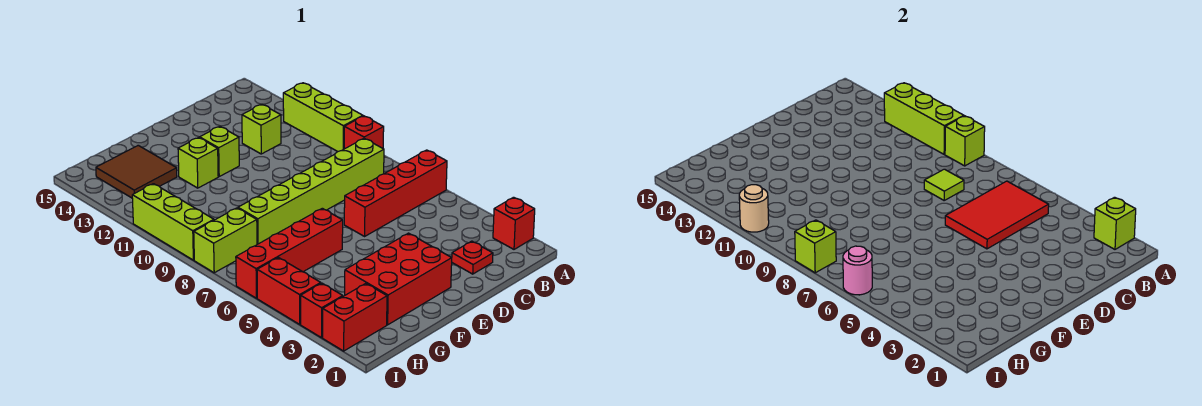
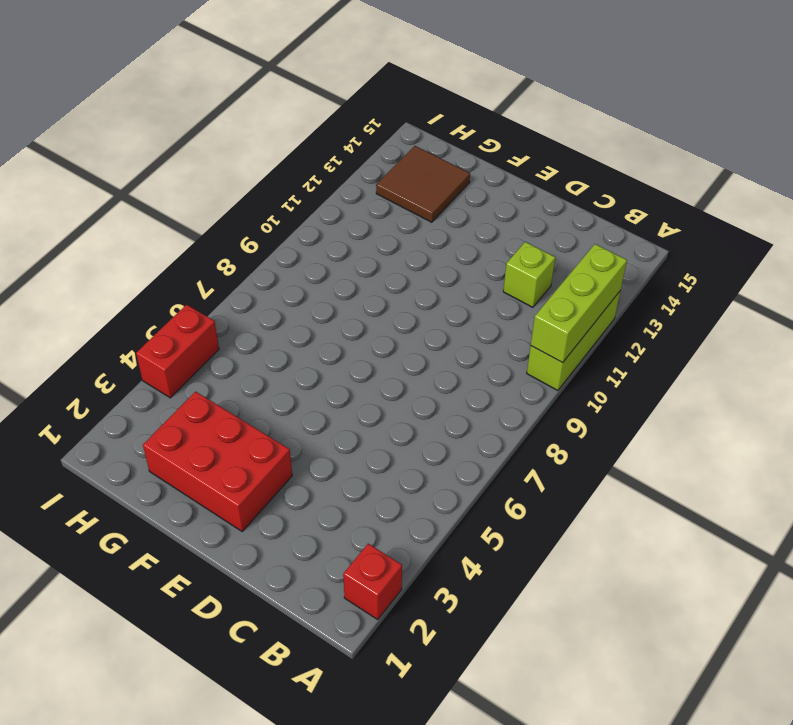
none -> red 1x4 brick [344,150,447,236]
none -> red 1x1 brick [344,116,384,149]
none -> lime 1x6 brick [238,138,384,244]

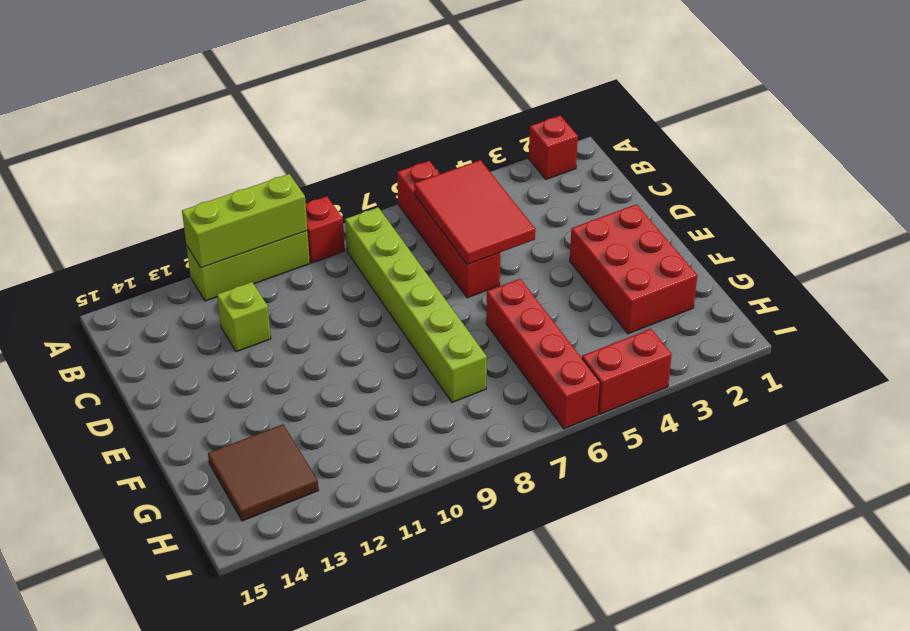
none -> red 1x1 plate [452,241,493,274]
none -> lime 1x1 brick [200,126,239,176]
none -> lime 1x1 brick [178,138,218,188]

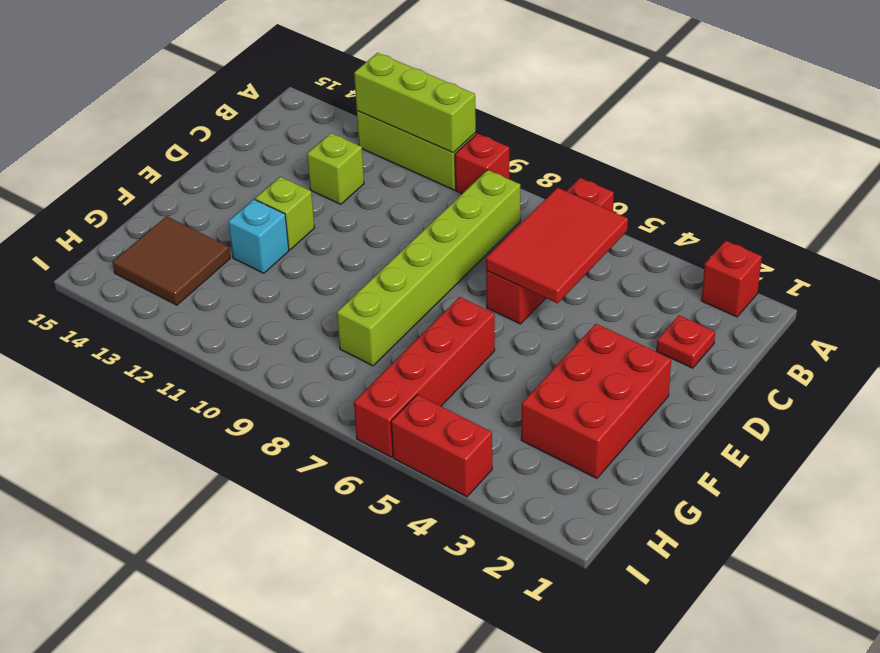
cyan 1x1 brick [228,199,289,273] -> lime 1x1 brick [178,138,218,188]
none -> red 1x2 brick [323,284,387,351]
none -> lime 1x2 brick [194,208,257,273]
none -> red 1x1 brick [301,283,343,338]

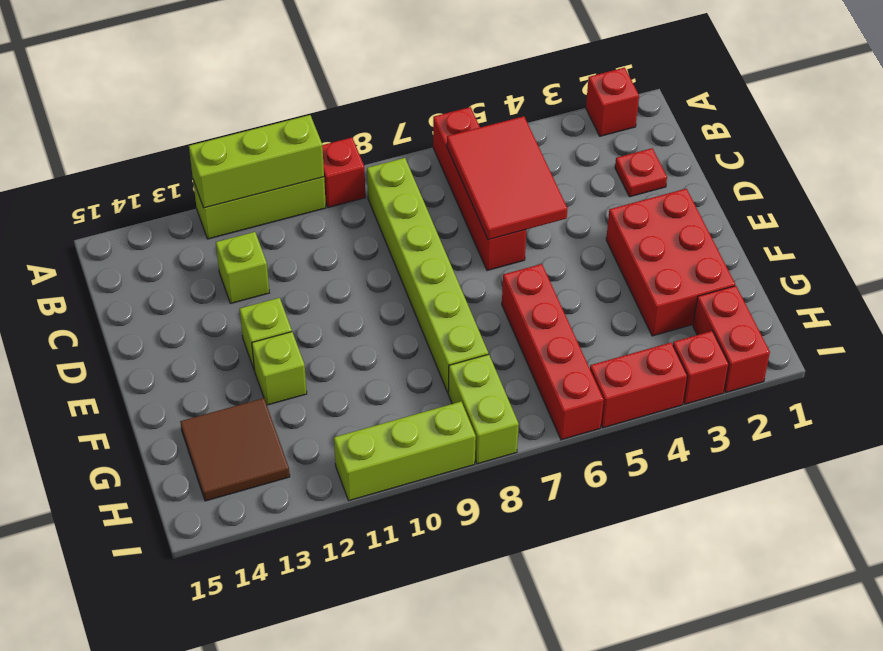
none -> lime 1x1 brick [1094,197,1136,249]
none -> lime 1x1 brick [945,116,985,166]
none -> lime 1x1 tile [924,169,964,200]

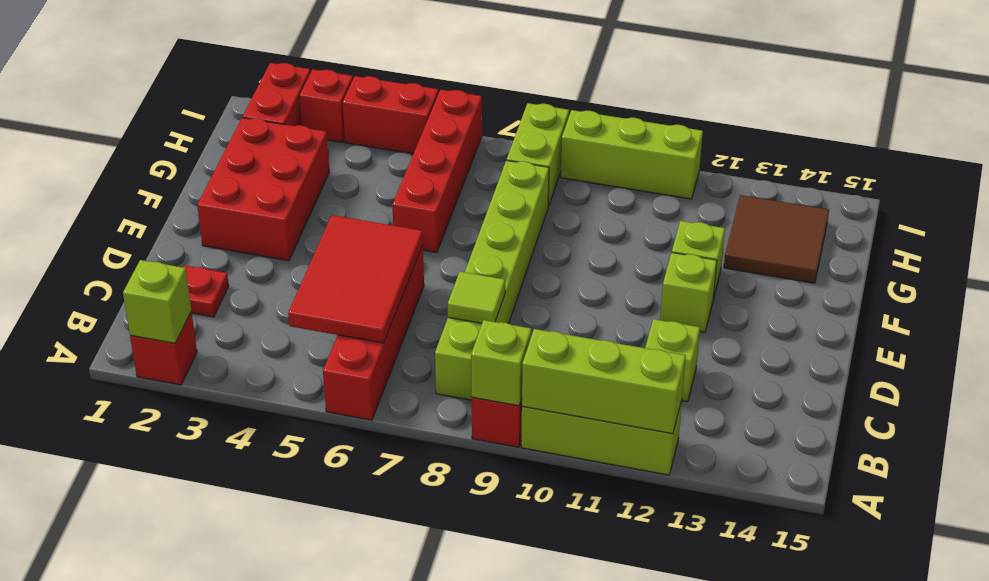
none -> pink 1x1 round brick [843,246,872,295]
none -> lime 1x1 brick [795,220,836,273]
none -> tan 1x1 round brick [739,185,769,232]

